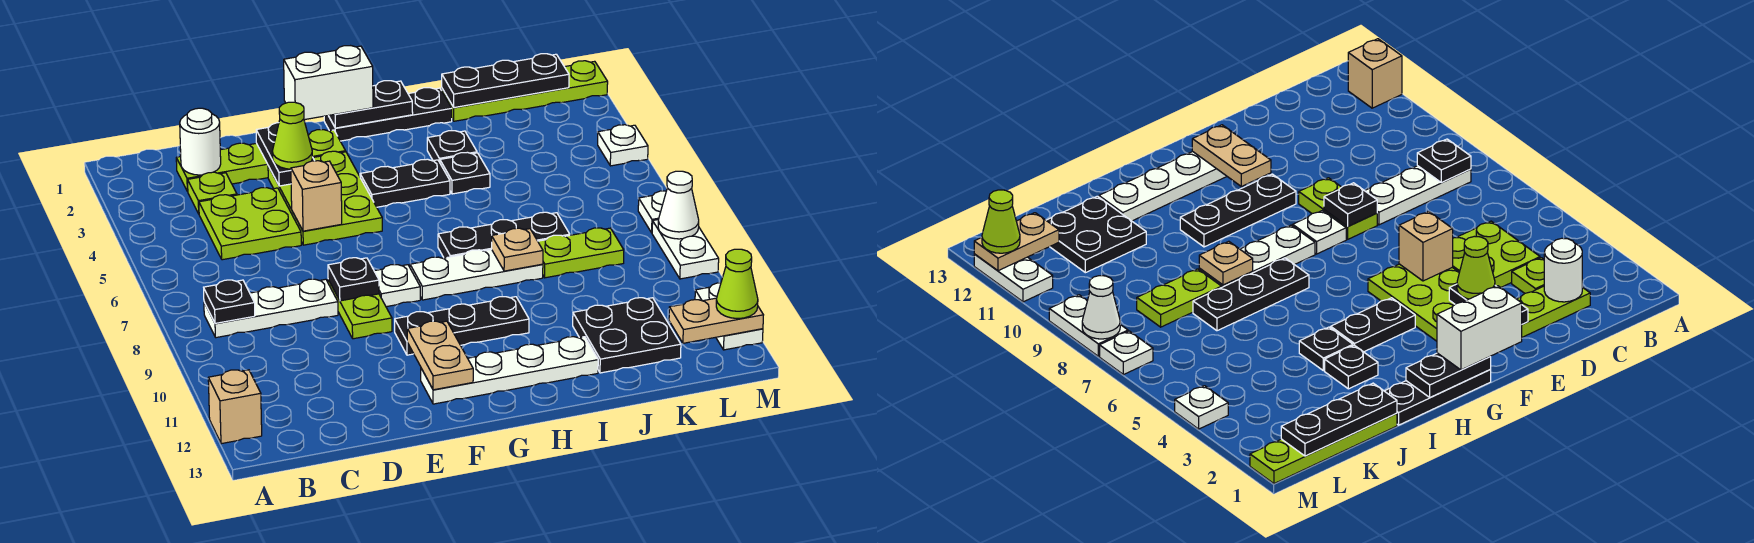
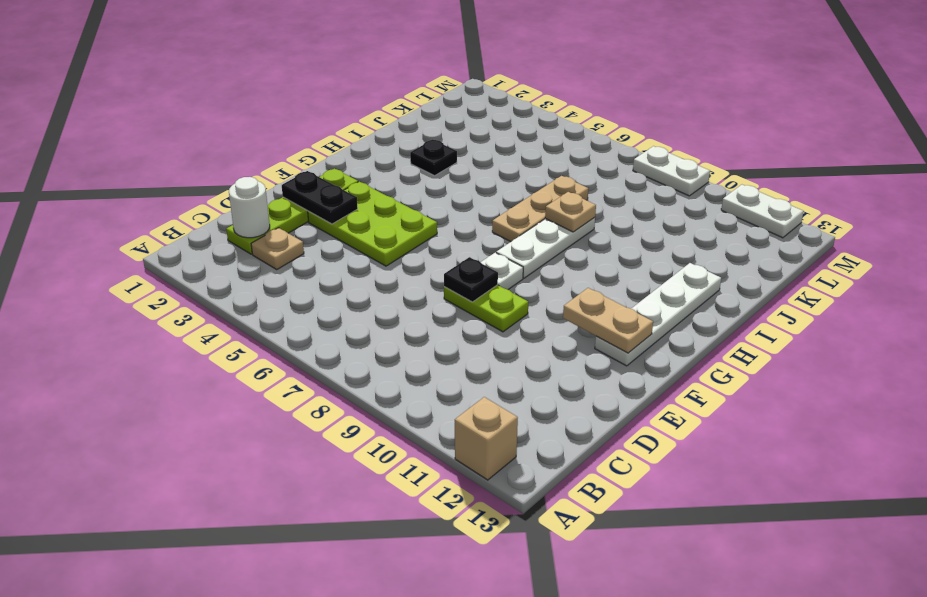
tan 1x1 plate [251,228,304,269] -> lime 1x1 plate [188,172,237,214]
tan 1x3 plate [492,176,588,242] -> black 1x3 plate [438,212,570,258]
none -> white 1x3 plate [204,279,338,338]
none -> lime 2x2 plate [199,188,301,260]
none -> black 1x3 plate [395,297,529,355]
none -> black 1x3 plate [324,88,452,141]

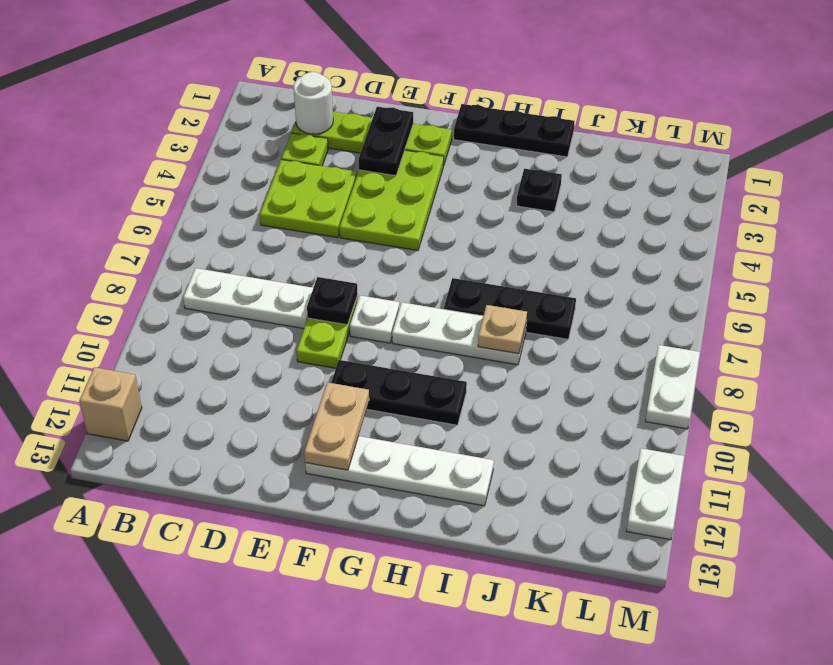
none -> black 1x2 plate [360,159,450,207]
none -> black 1x1 plate [440,152,490,194]
none -> lime 1x4 plate [442,61,608,121]
none -> lime 1x2 plate [538,228,624,278]

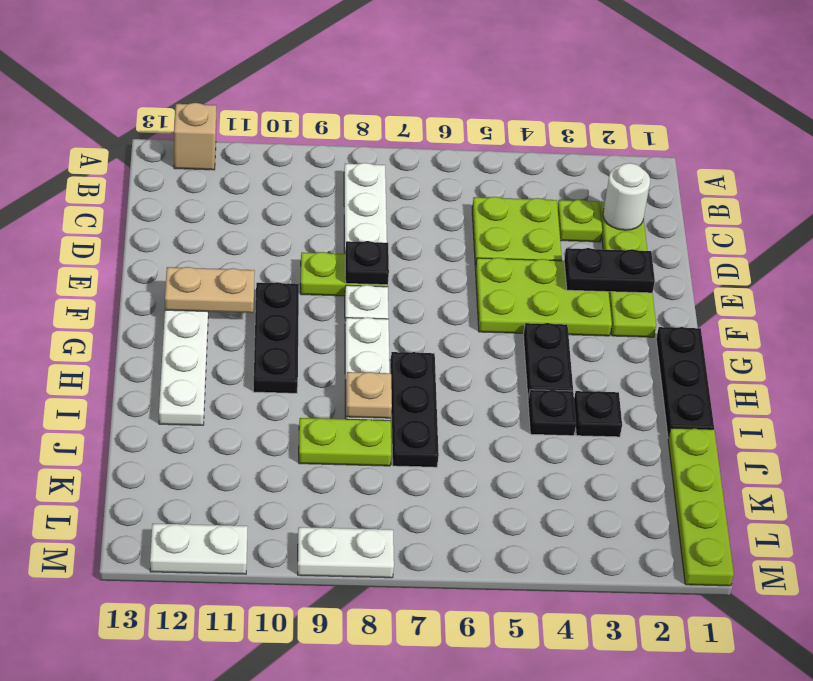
lime 1x2 plate [299,418,391,466] -> lime 1x2 plate turned to [538,228,624,278]
none -> black 2x2 plate [573,298,681,373]
none -> white 1x1 plate [598,125,648,166]
none -> white 1x1 plate [638,191,666,233]
none -> black 1x1 plate [204,280,255,323]

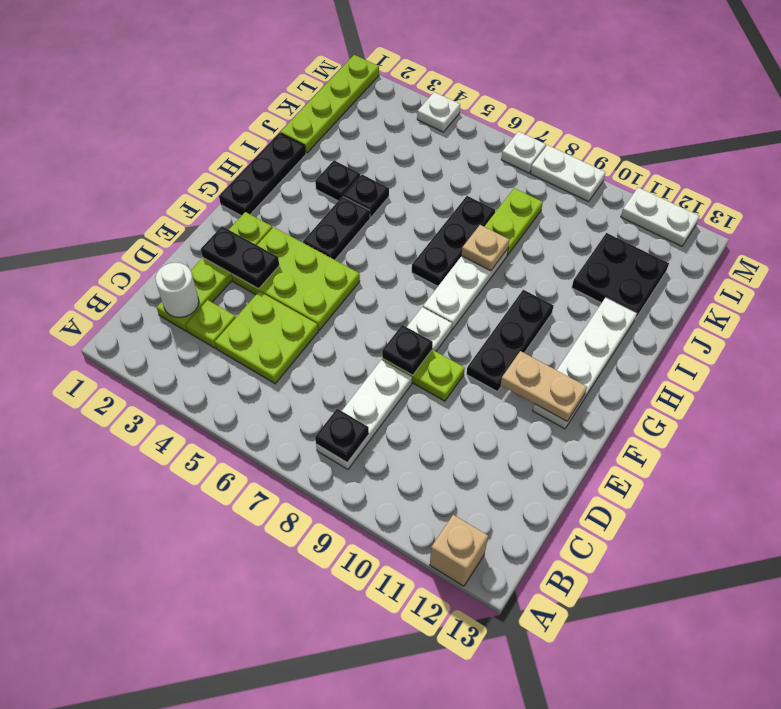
none -> tan 1x1 brick [291,161,342,231]
none -> black 1x2 plate [329,81,413,128]
none -> black 1x3 plate [442,54,569,108]
none -> tan 1x2 plate [669,298,763,343]

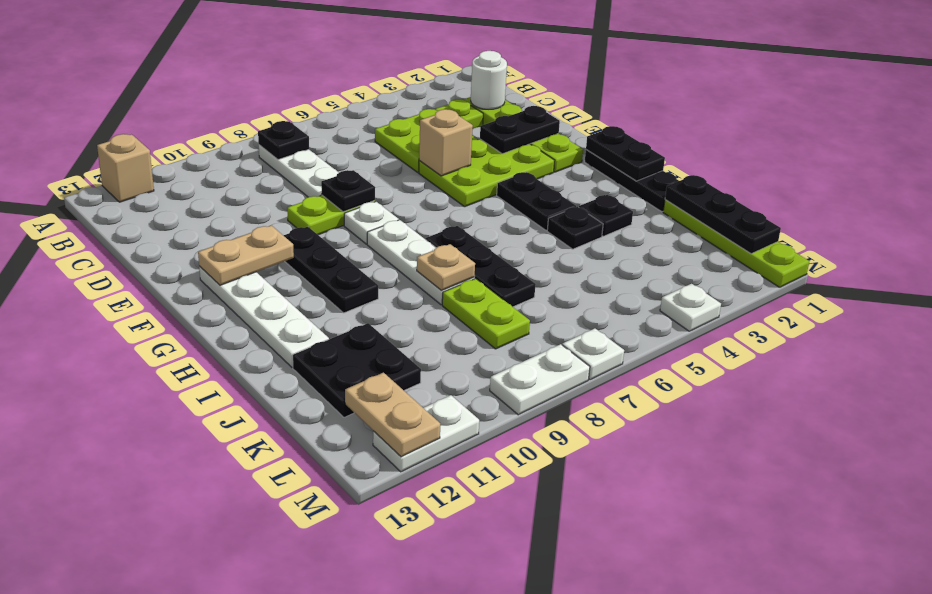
none -> white 1x1 cone [658,171,699,239]
none -> lime 1x1 cone [272,102,312,169]
none -> white 1x2 brick [284,46,373,120]
none -> lime 1x1 cone [716,249,758,319]

